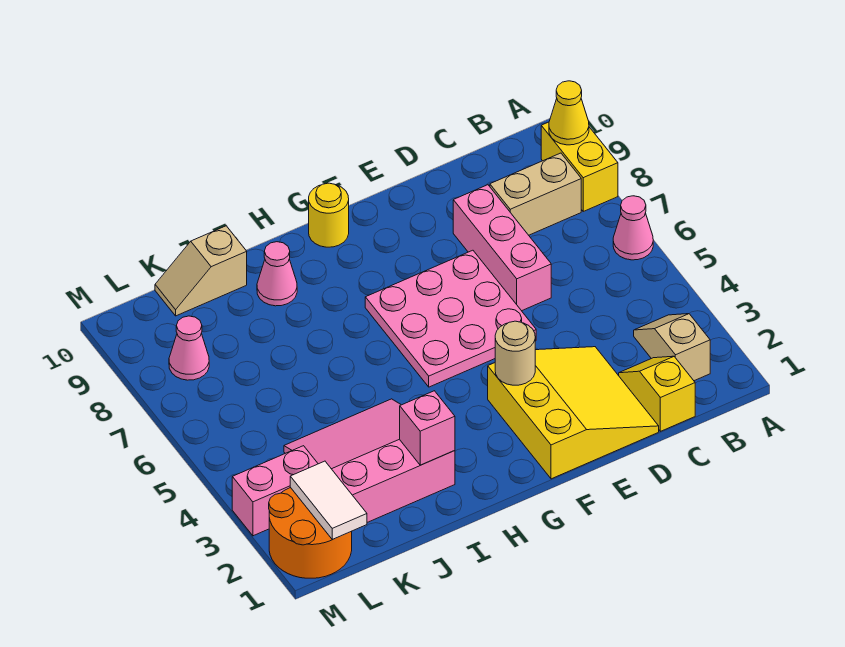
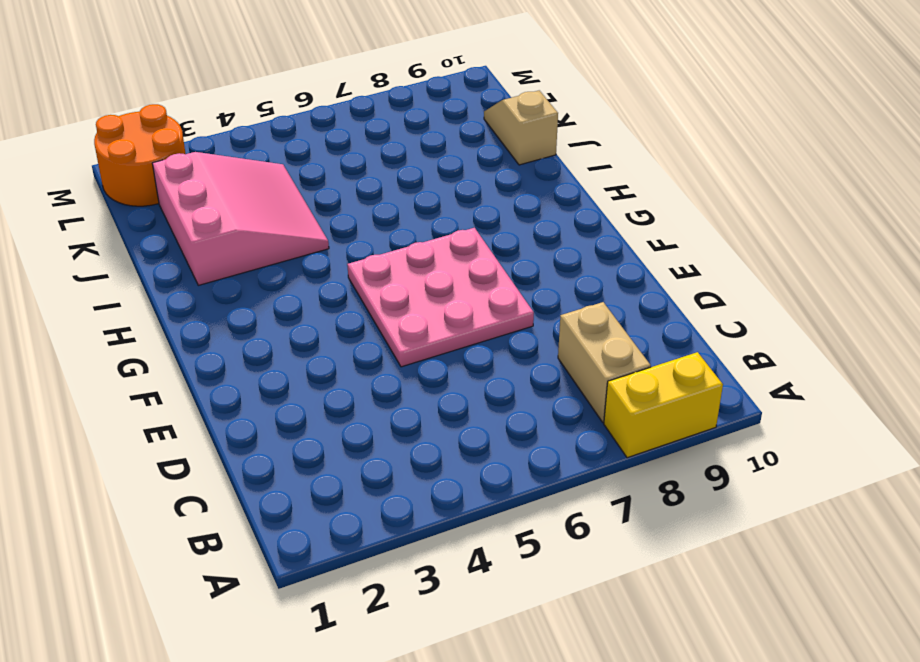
none -> pink 1x1 cone [613,196,653,260]
none -> tan 1x2 slope [634,314,710,381]
none -> yellow 1x2 slope [619,356,695,431]

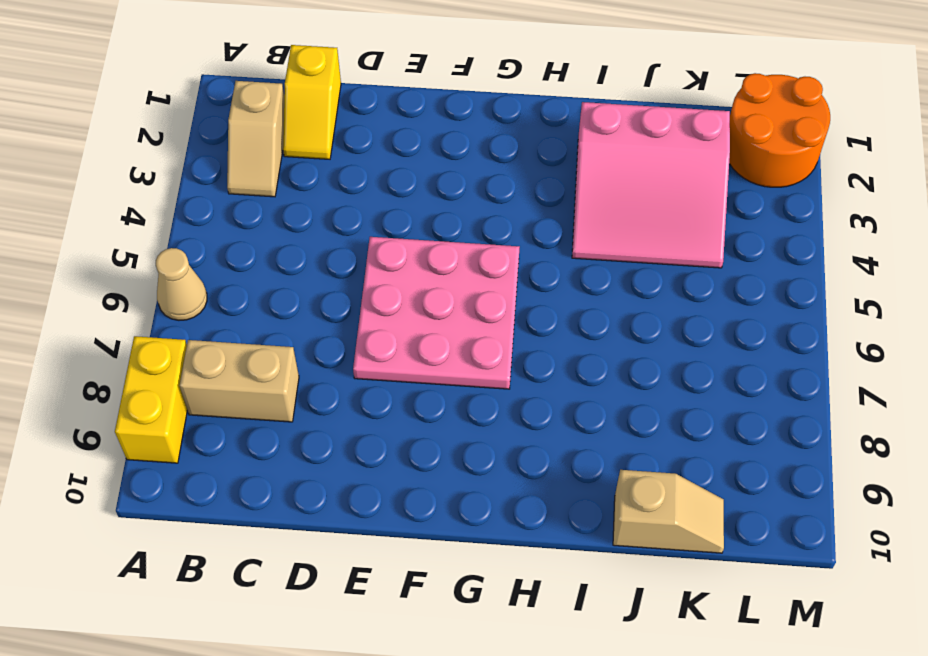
tan 1x1 cone [156,248,207,320] -> pink 1x1 cone [613,196,653,260]
none -> yellow 3x3 slope [488,347,659,479]
none -> pink 1x3 brick [453,185,551,311]
none -> yellow 1x1 round brick [309,183,349,247]

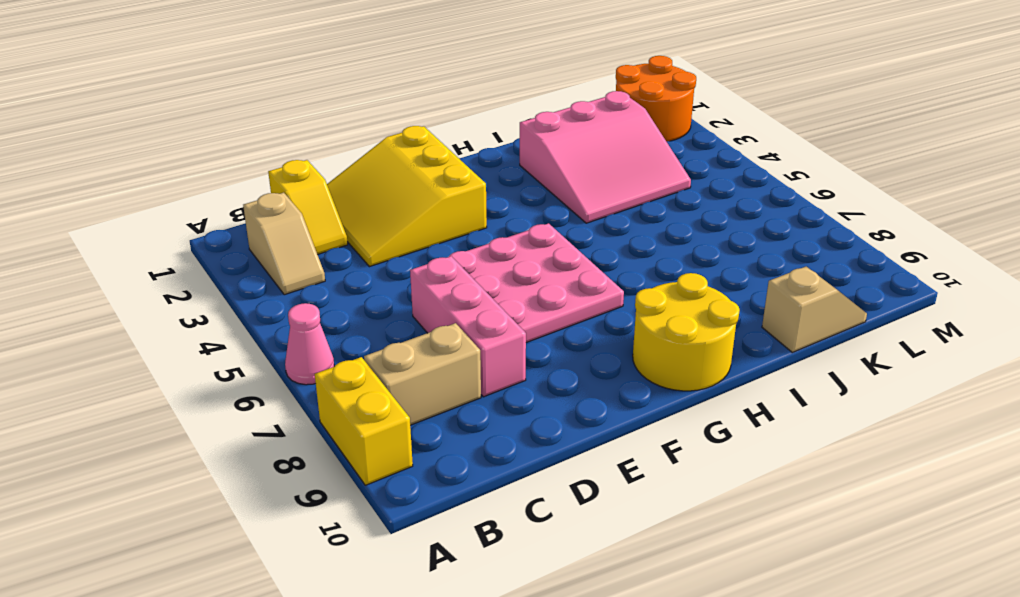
yellow 2x2 round brick [633,273,740,391] -> yellow 1x1 round brick [309,183,349,247]
none -> pink 1x1 cone [257,242,297,306]
none -> pink 1x2 brick [232,446,318,536]
none -> pink 1x1 cone [169,316,209,380]

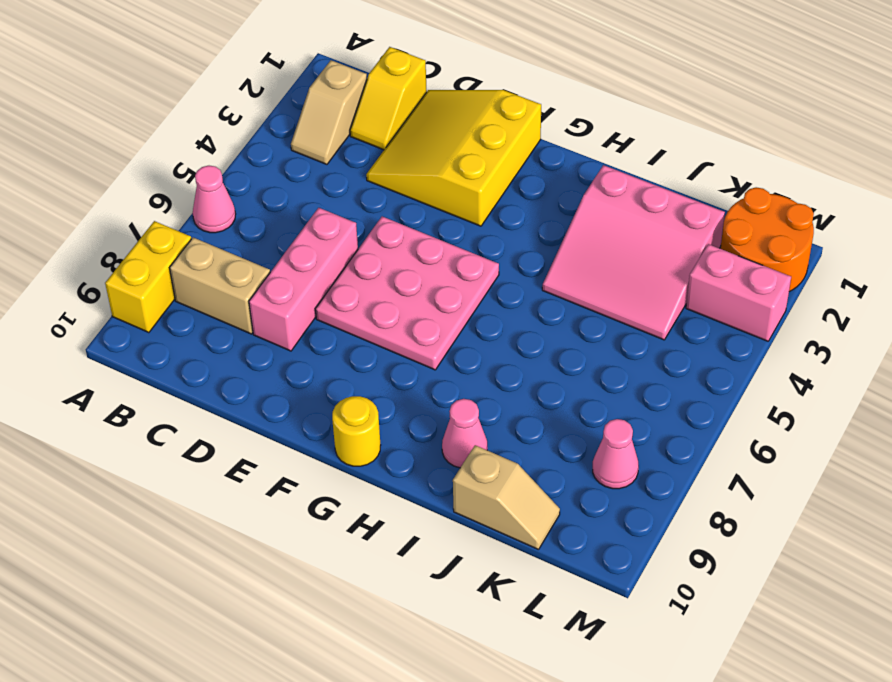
none -> yellow 1x1 cone [549,81,589,145]
none -> tan 1x1 round brick [495,321,535,385]
none -> pink 1x1 brick [400,391,455,465]

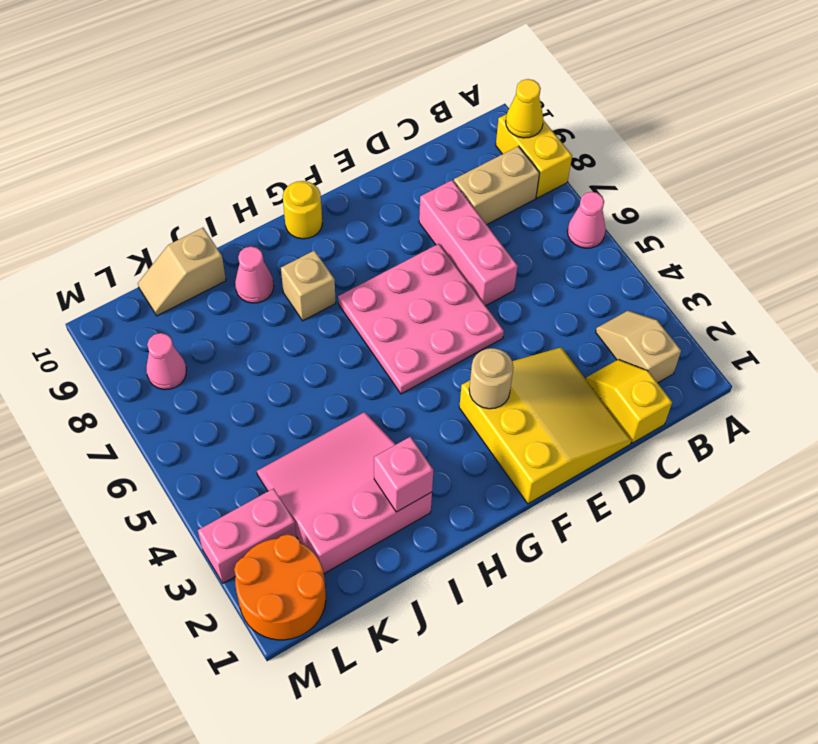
tan 1x1 brick [281,251,336,321] -> none
none -> white 1x2 tile [290,461,367,540]

